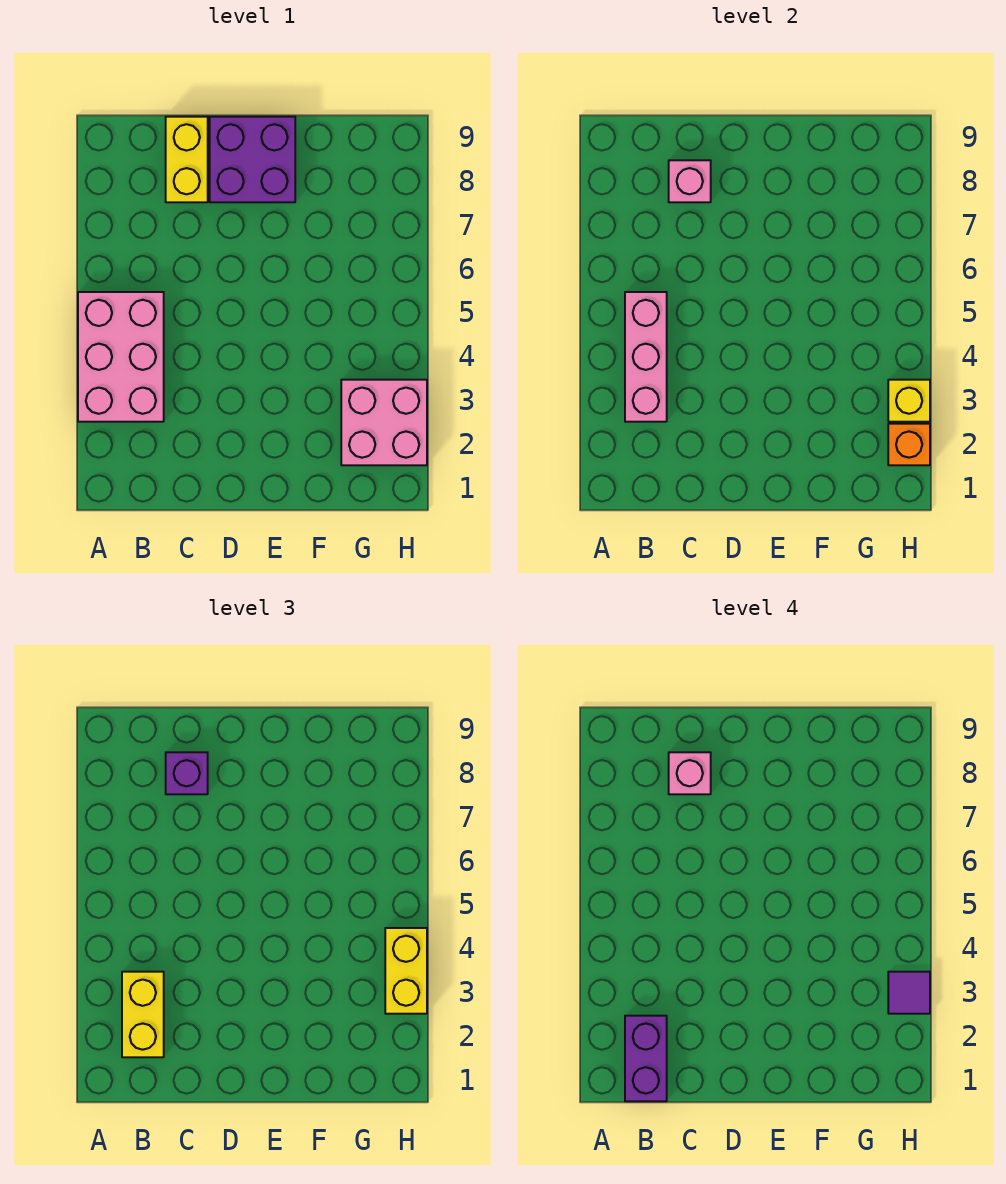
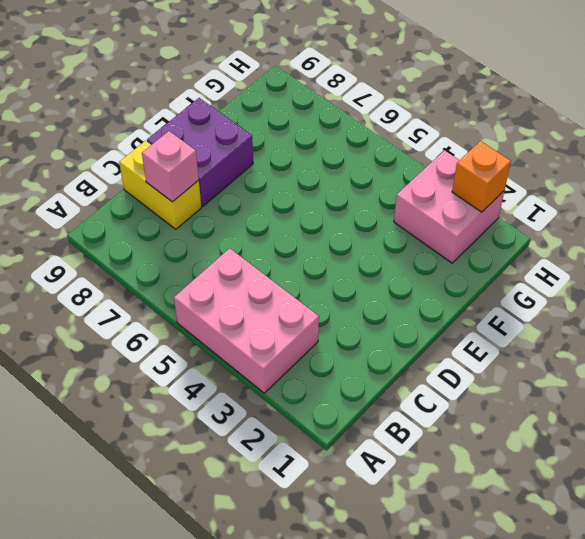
none -> pink 1x3 brick [625,292,667,422]
none -> yellow 1x1 brick [888,380,930,422]
none -> yellow 1x2 brick [122,972,164,1057]

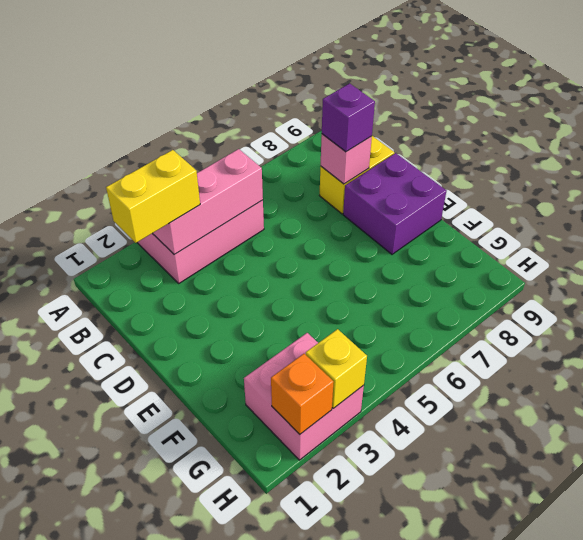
none -> yellow 1x2 brick [385,928,427,1014]
none -> purple 1x2 brick [625,1016,667,1101]
none -> pink 1x1 brick [669,752,711,794]

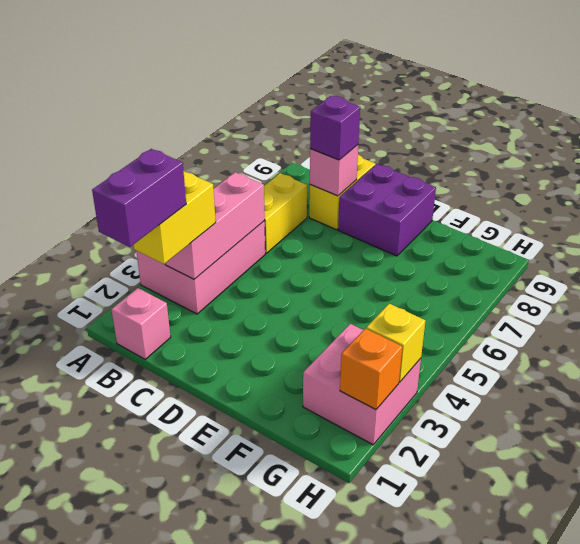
pink 1x1 brick [111,288,171,359] -> pink 1x1 brick moved to [669,752,711,794]
yellow 1x2 brick [264,173,307,253] -> yellow 1x2 brick moved to [385,928,427,1014]
none -> purple 1x1 tile [888,972,930,1014]

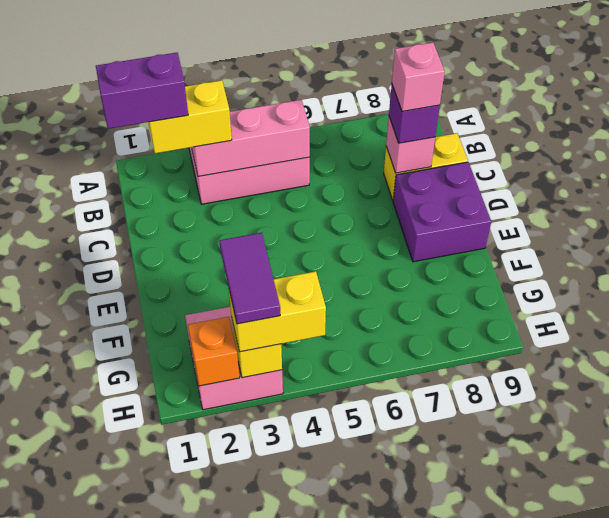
purple 1x2 tile [220,233,280,324] -> purple 1x1 tile [888,972,930,1014]

